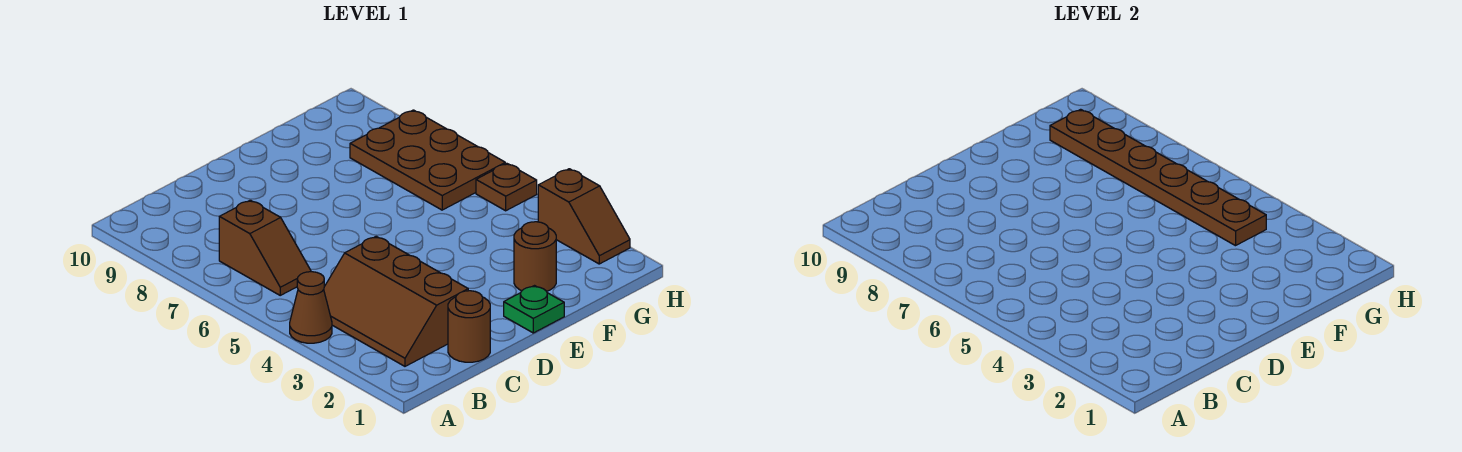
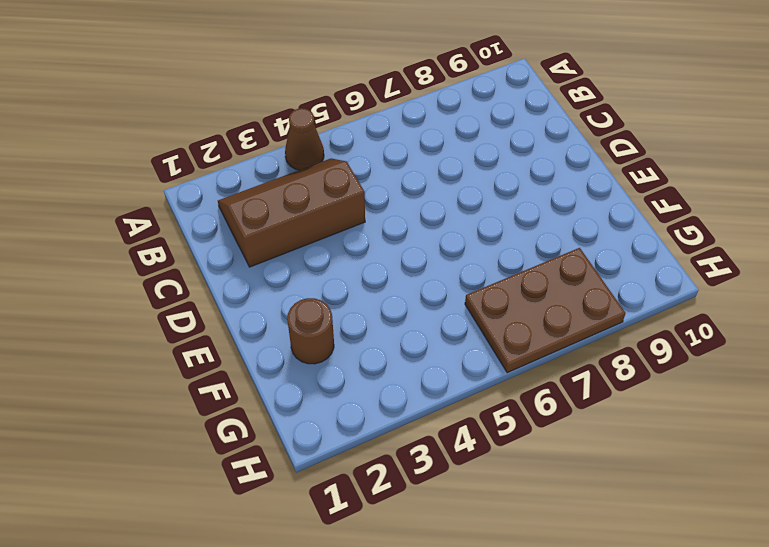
none -> brown 1x2 slope [219,200,311,295]
none -> brown 1x1 round brick [448,291,490,362]

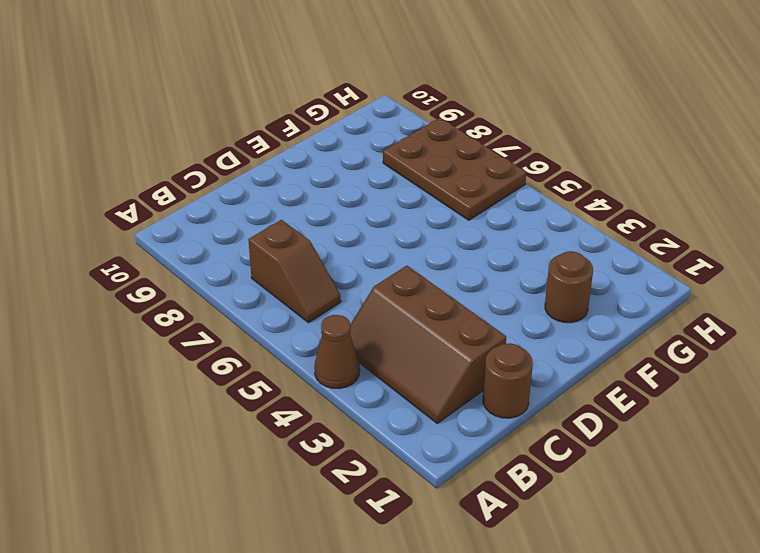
none -> green 1x1 plate [504,286,564,333]
none -> brown 1x2 slope [538,169,630,264]

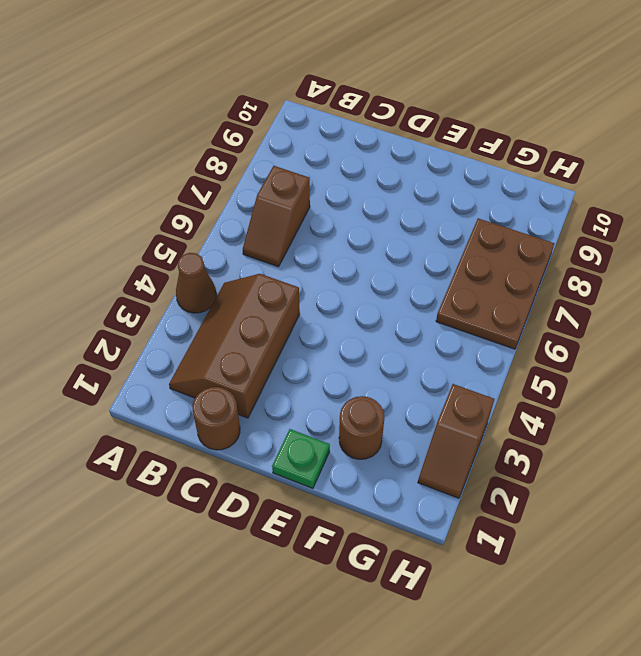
none -> brown 1x1 plate [476,163,537,211]
none -> brown 1x6 plate [1050,109,1266,246]

